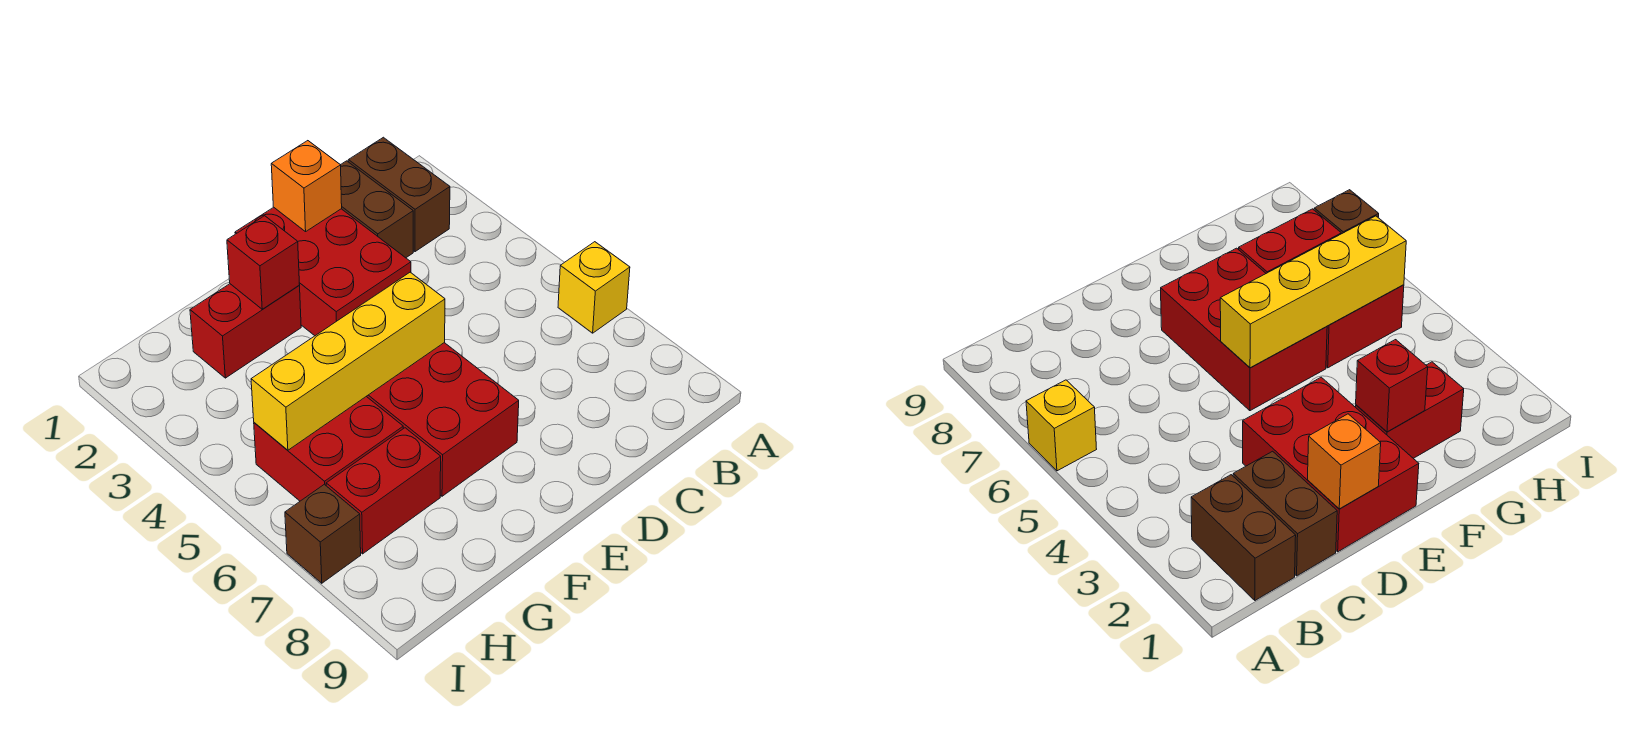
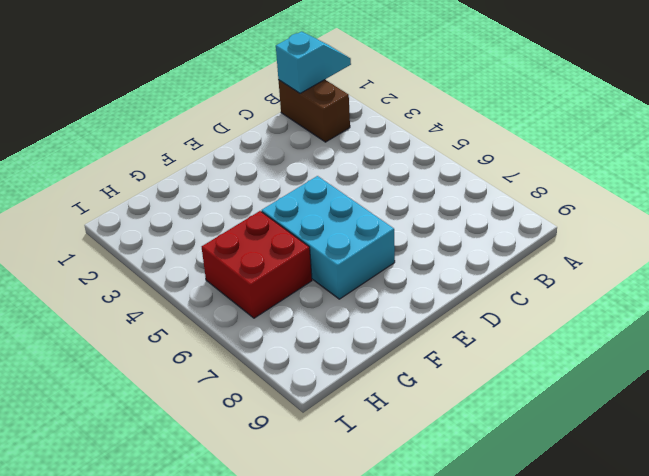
cyan 1x2 slope [276,31,351,93] -> none
cyan 2x3 brick [262,176,395,299] -> red 2x3 brick [367,343,519,496]
none -> yellow 1x1 brick [558,242,630,333]
none -> brown 1x2 brick [341,161,413,258]
none -> red 2x3 brick [235,207,411,336]

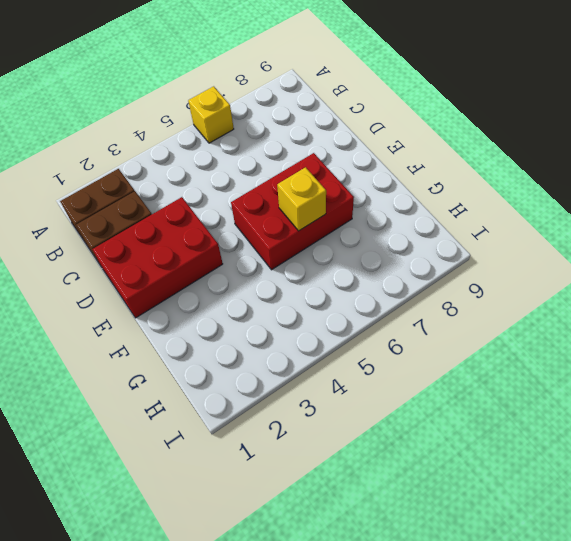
yellow 1x1 brick [277,167,326,231] -> none
none -> red 1x2 brick [190,284,301,378]
none -> red 2x2 brick [254,396,403,501]
none -> red 1x2 brick [326,428,441,554]

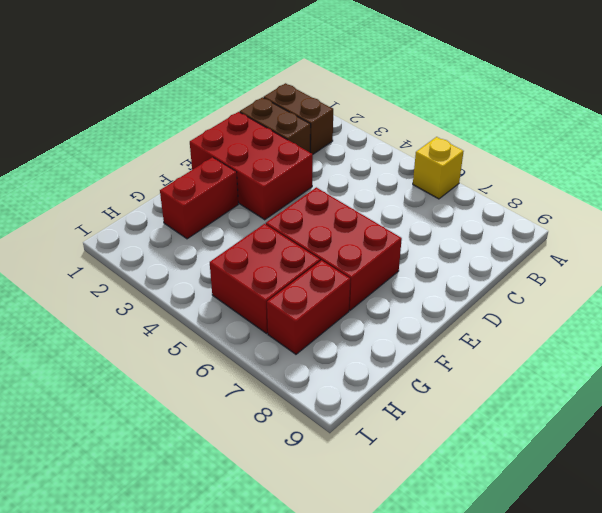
none -> brown 1x1 brick [285,484,361,583]
none -> orange 1x1 brick [271,141,342,232]
none -> yellow 1x4 brick [251,272,445,450]

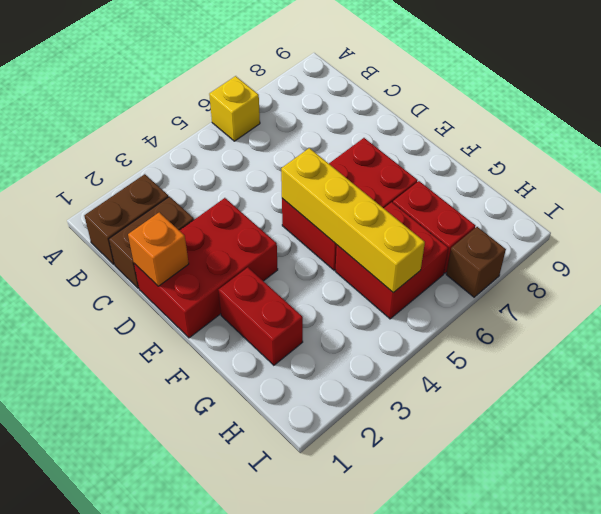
none -> red 1x1 brick [227,216,300,309]

